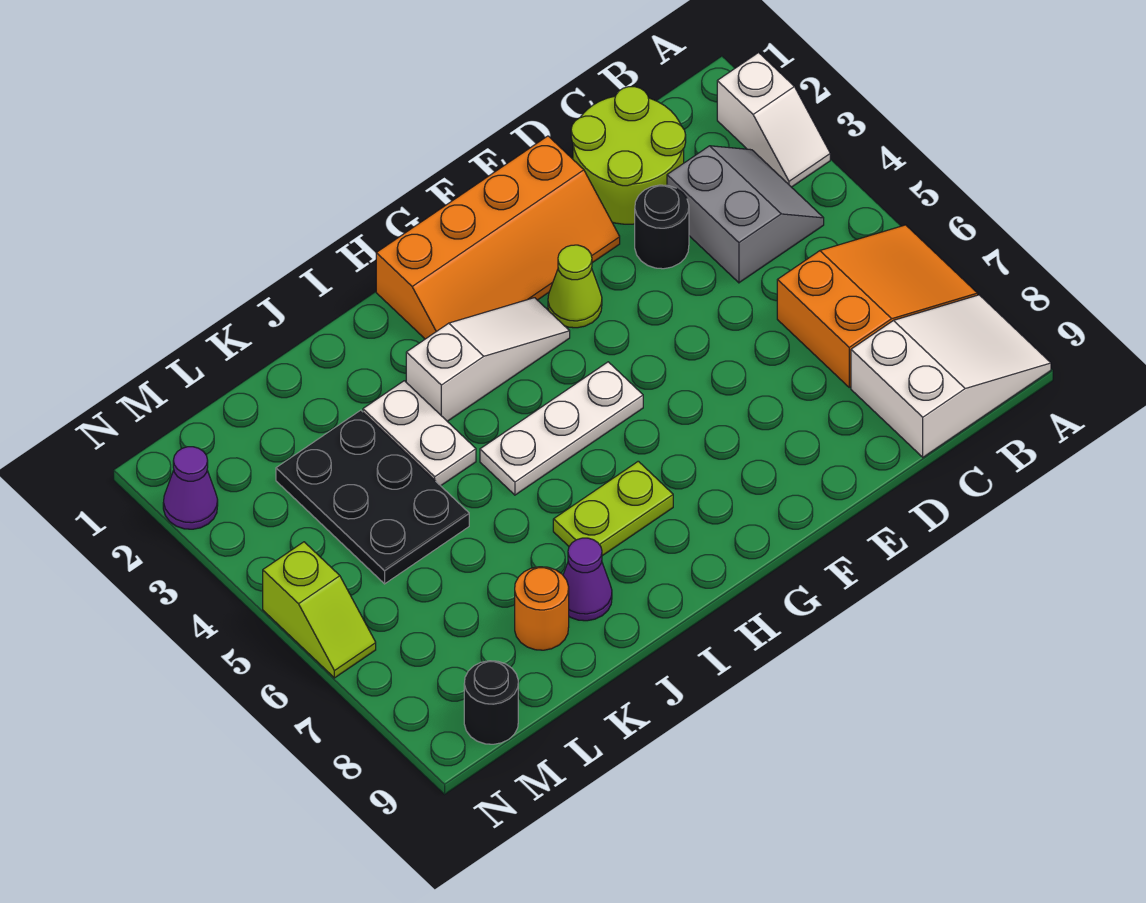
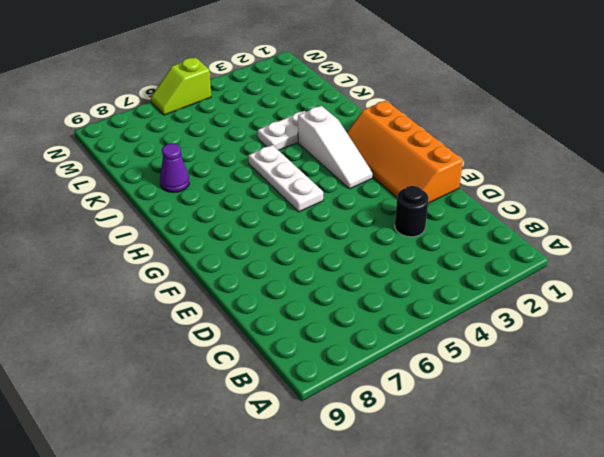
none -> white 1x2 slope [717,53,830,187]
none -> orange 2x3 slope [777,225,978,387]
none -> white 2x3 slope [851,295,1051,457]

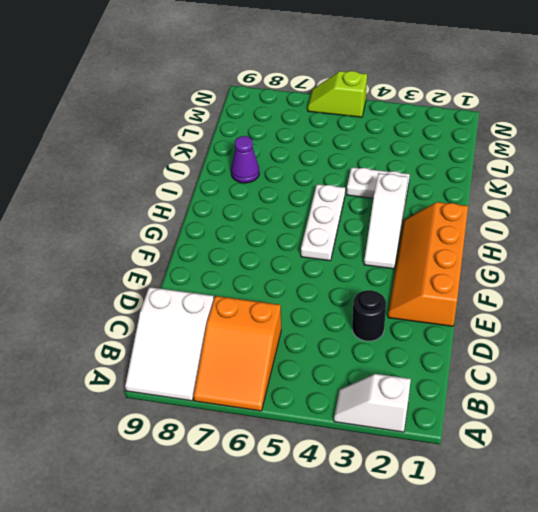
none -> grey 2x2 slope [667,146,824,283]
none -> lime 2x2 round brick [571,87,686,224]
none -> lime 1x1 cone [548,245,602,328]

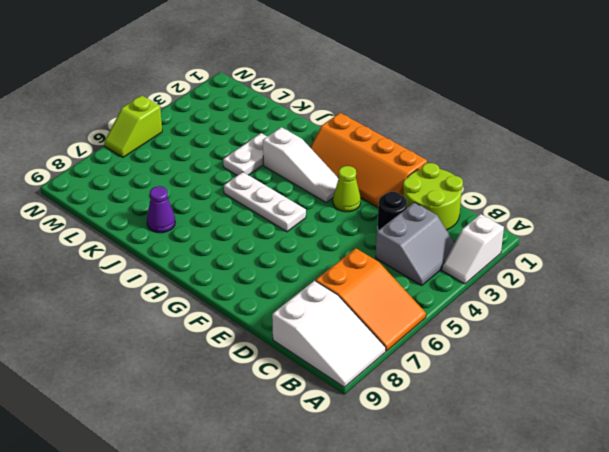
none -> lime 1x2 plate [553,461,673,556]
none -> black 2x3 plate [276,410,469,584]
none -> orange 1x1 round brick [515,567,569,650]

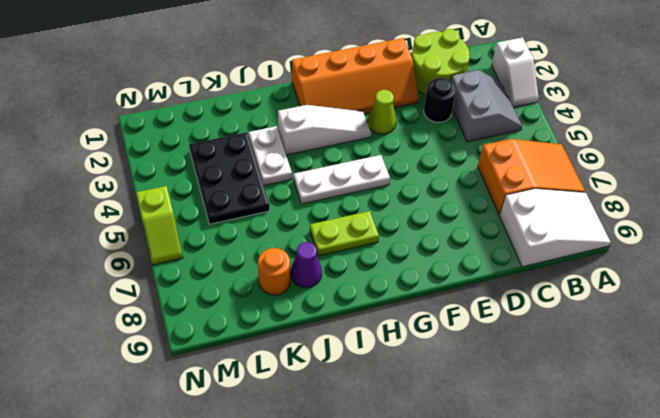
none -> black 1x1 round brick [464,661,518,744]
none -> purple 1x1 cone [163,447,218,529]

